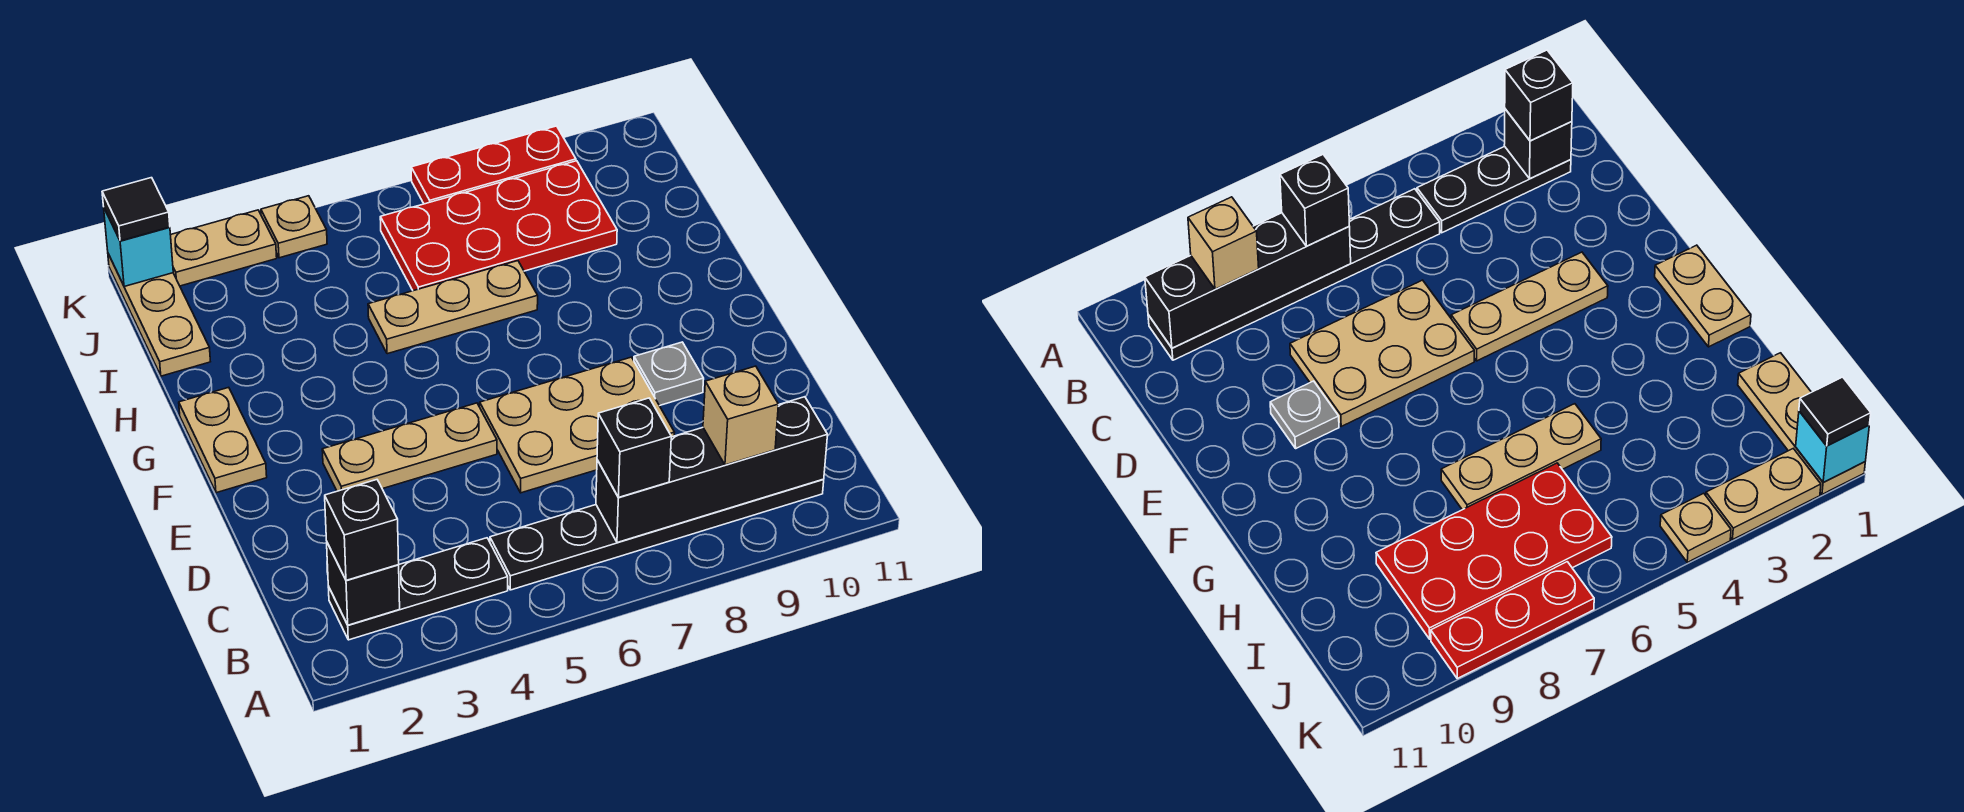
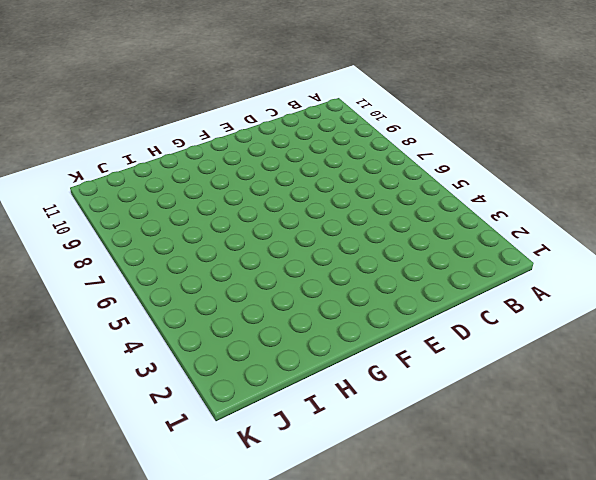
none -> black 1x3 plate [328,538,508,640]
none -> black 1x6 plate [490,480,824,590]
none -> tan 2x3 plate [480,357,674,493]

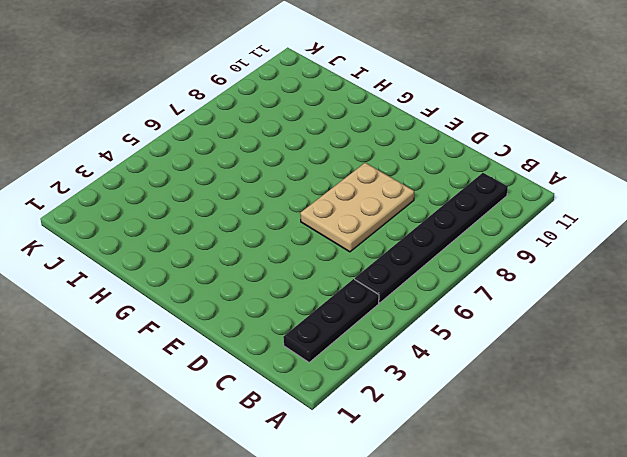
none -> tan 1x3 plate [322,403,497,491]
none -> grey 1x1 plate [634,342,704,406]
none -> tan 1x2 plate [179,387,267,493]

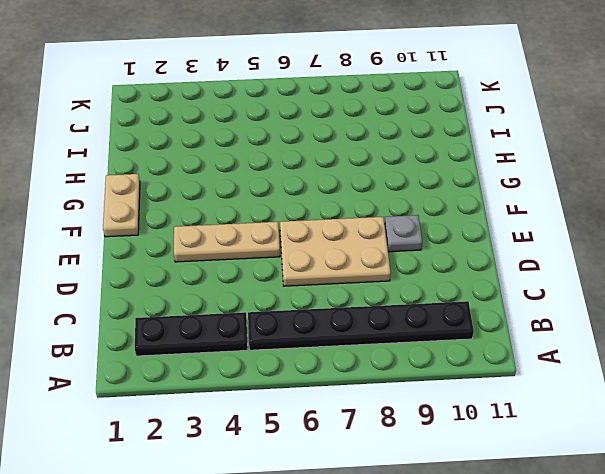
none -> tan 1x3 plate [368,261,538,354]
none -> tan 1x3 plate [108,254,210,376]
none -> red 2x4 plate [380,161,617,291]

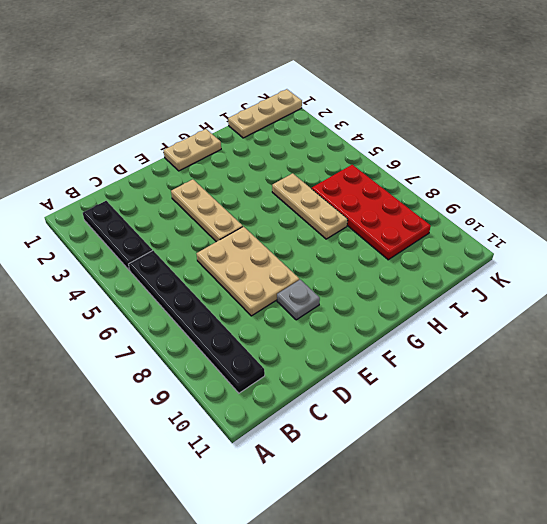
none -> tan 1x2 plate [171,210,277,286]
none -> tan 1x1 plate [261,196,327,258]
none -> red 1x3 plate [411,126,576,204]

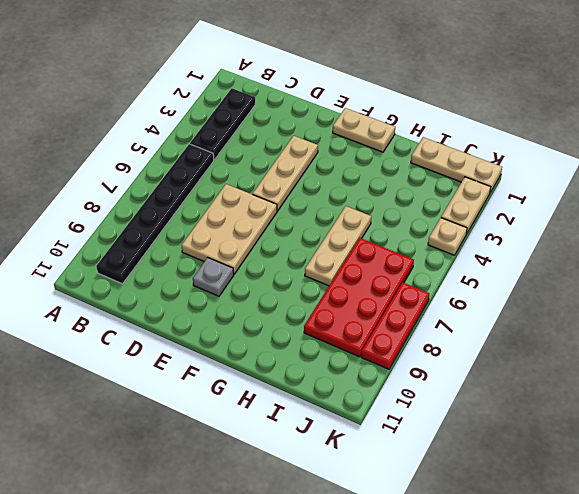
none -> black 1x1 brick [327,543,400,625]
none -> black 1x4 brick [596,397,828,543]
none -> cyan 1x1 brick [104,209,173,287]

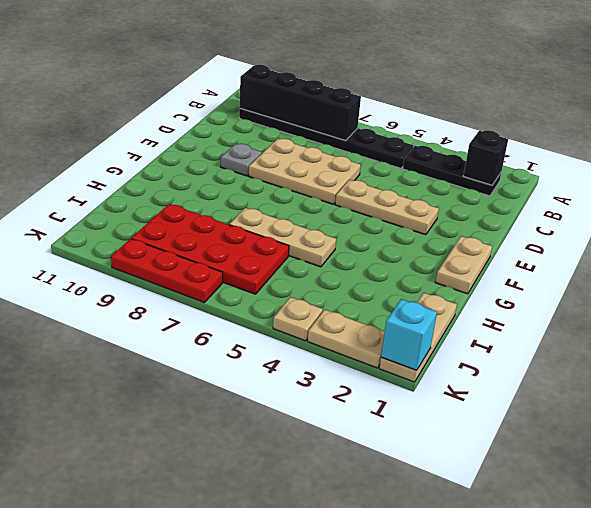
none -> black 1x1 brick [325,480,399,580]
none -> black 1x1 brick [597,398,671,497]
none -> tan 1x1 brick [703,366,778,465]

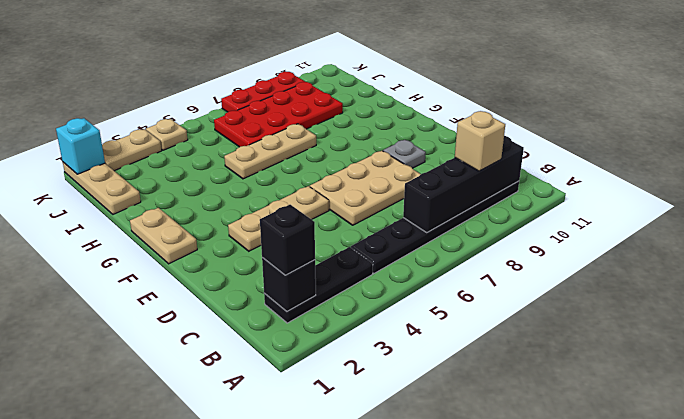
none -> black 1x1 brick [597,398,671,497]
none -> black 1x1 tile [102,178,170,241]

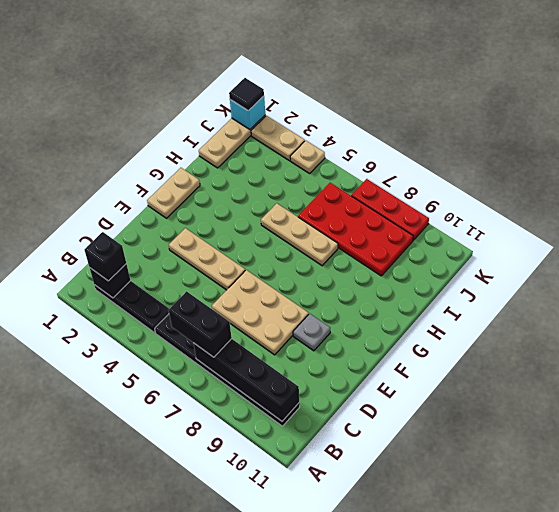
black 1x2 brick [168,291,232,357] -> black 1x1 brick [597,398,671,497]
none -> tan 1x1 brick [703,366,778,465]

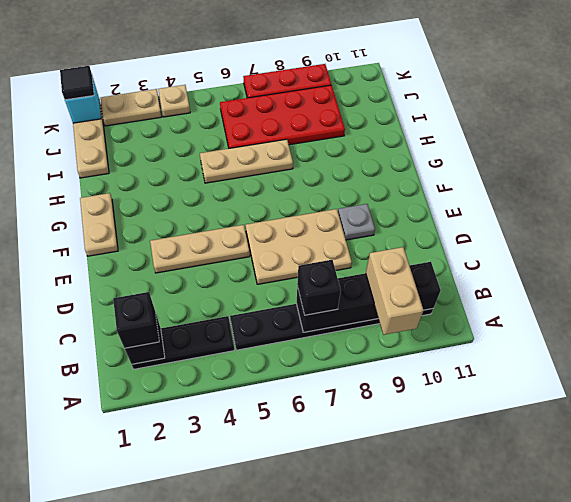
tan 1x2 brick [366,247,423,335] -> tan 1x1 brick [703,366,778,465]

